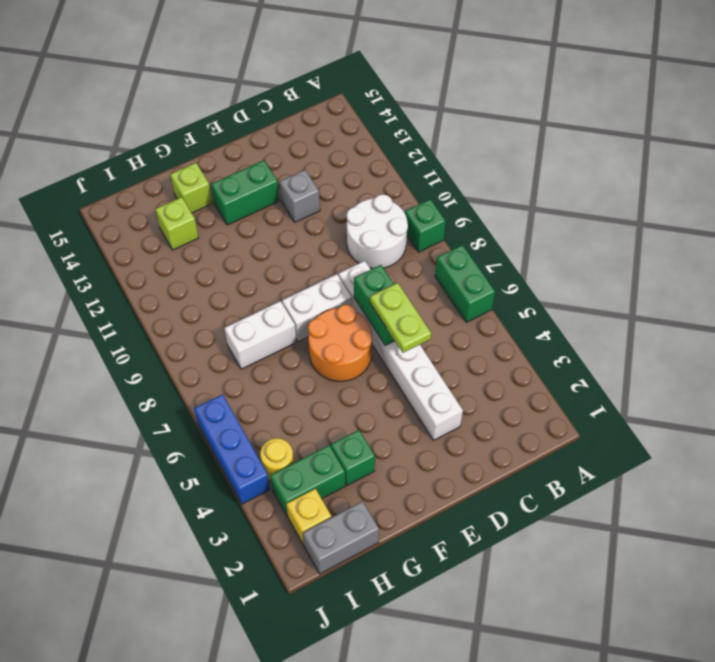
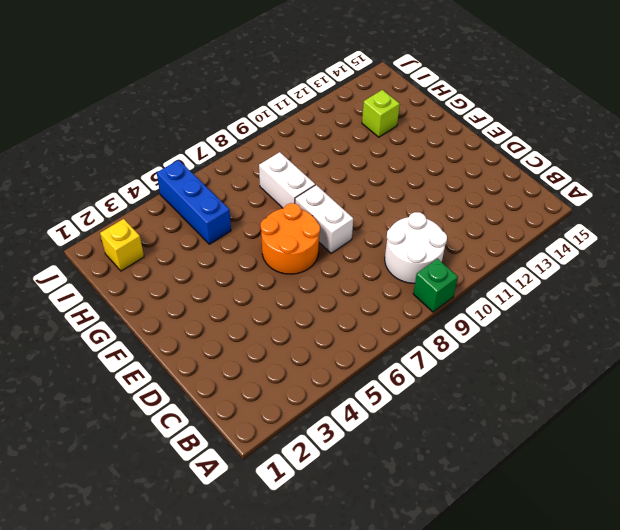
blue 1x3 brick [157,160,231,244] -> blue 1x3 brick turned to [194,394,270,504]
none -> green 1x2 brick [435,245,495,322]
none -> white 1x6 brick [339,261,463,440]
none -> grey 1x1 brick [280,170,320,222]

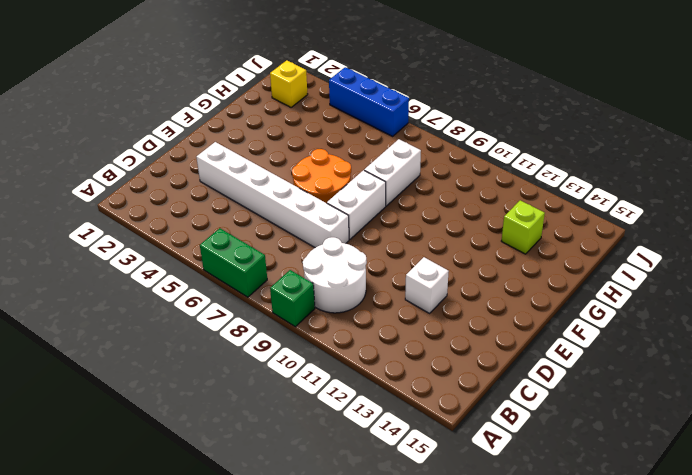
white 1x1 brick [405,257,449,313] -> grey 1x1 brick [280,170,320,222]
none -> green 1x2 brick [211,160,279,225]
none -> green 1x1 brick [331,430,375,485]
none -> lime 1x1 brick [170,163,212,213]

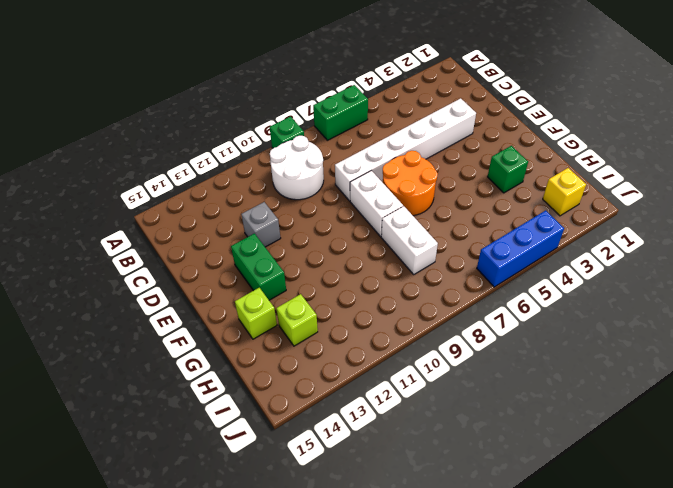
none -> grey 1x2 brick [303,501,379,574]
none -> green 1x2 brick [270,445,345,517]
none -> yellow 1x1 round brick [260,438,294,482]

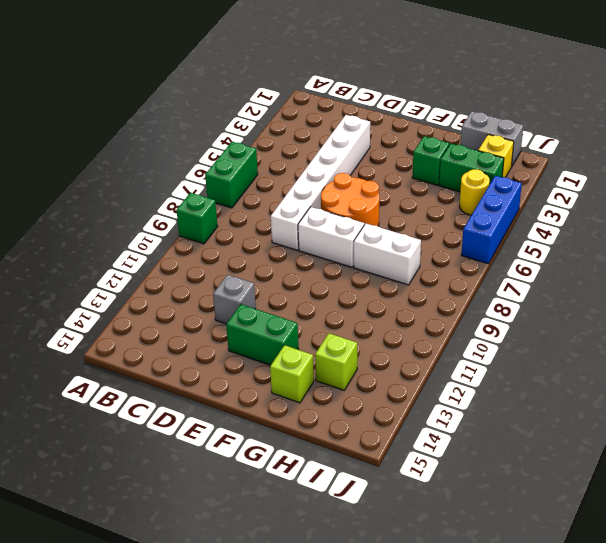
none -> white 2x2 round brick [347,194,408,268]
none -> green 1x2 brick [354,265,395,346]
none -> lime 1x2 plate [370,283,431,353]

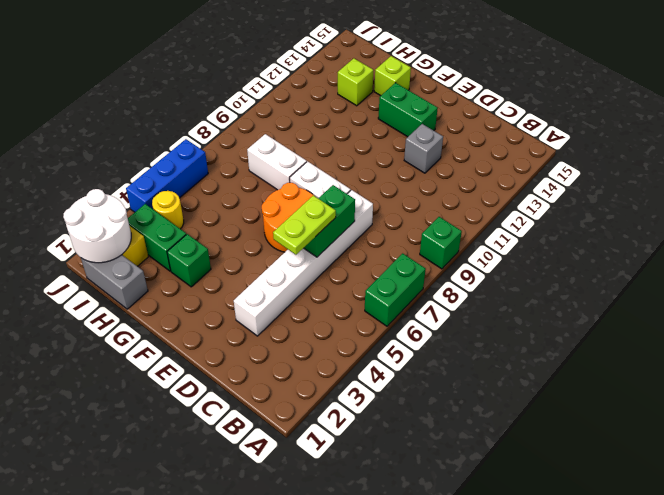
white 2x2 round brick [63,189,131,263] -> white 2x2 round brick moved to [347,194,408,268]

